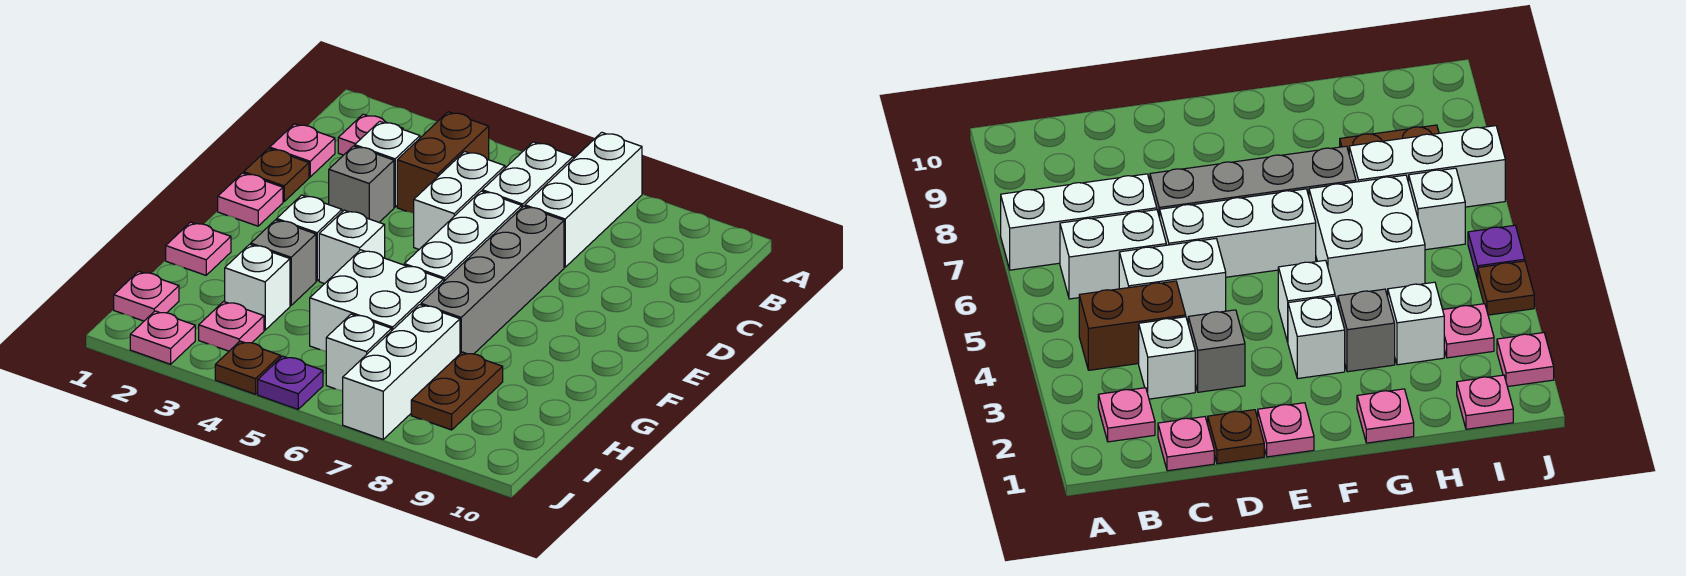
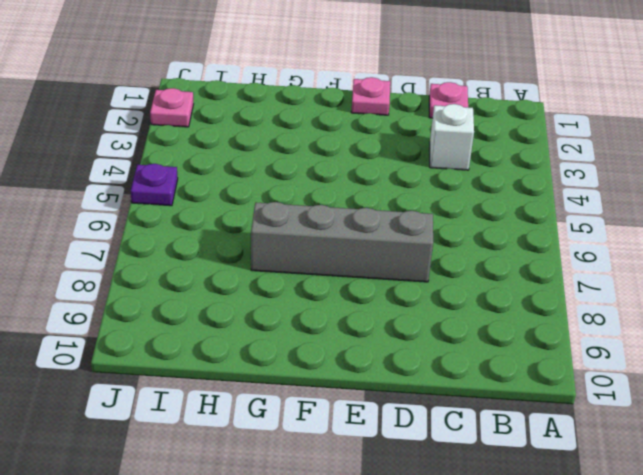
none -> white 1x3 brick [525,132,642,267]
none -> pink 1x1 plate [338,114,403,155]
none -> brown 1x2 brick [397,112,489,213]

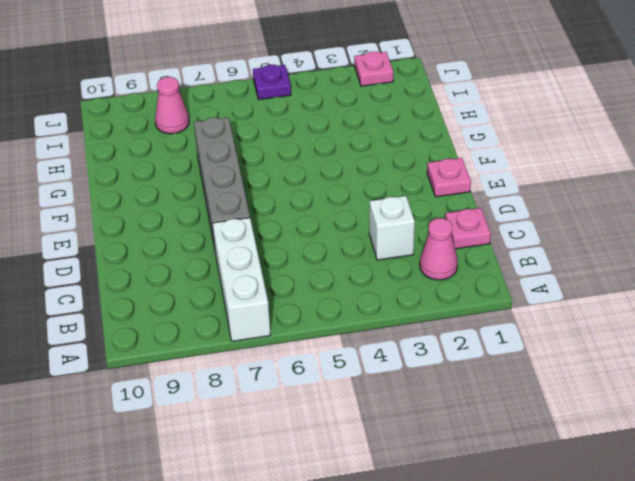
pink 1x1 cone [420,218,458,280] -> pink 1x1 plate [338,114,403,155]
pink 1x1 cone [155,77,189,134] -> brown 1x2 plate [411,352,503,430]
none -> brown 1x2 brick [397,112,489,213]
none -> white 1x2 brick [482,142,574,207]
none -> white 1x2 brick [414,151,505,249]

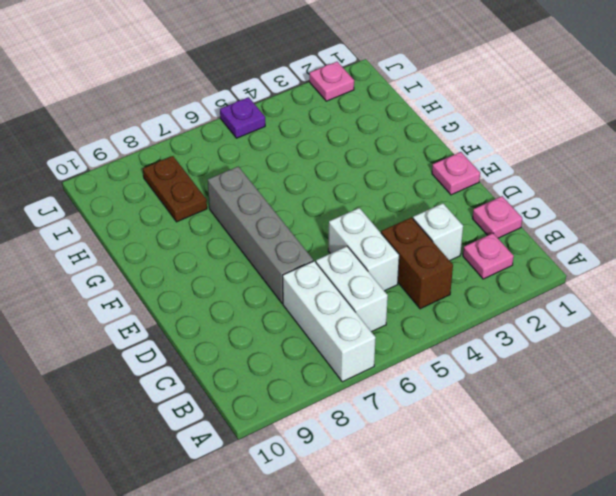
none -> brown 1x1 plate [244,148,309,202]
none -> grey 1x1 brick [329,146,394,222]
none -> white 1x3 brick [404,191,522,281]

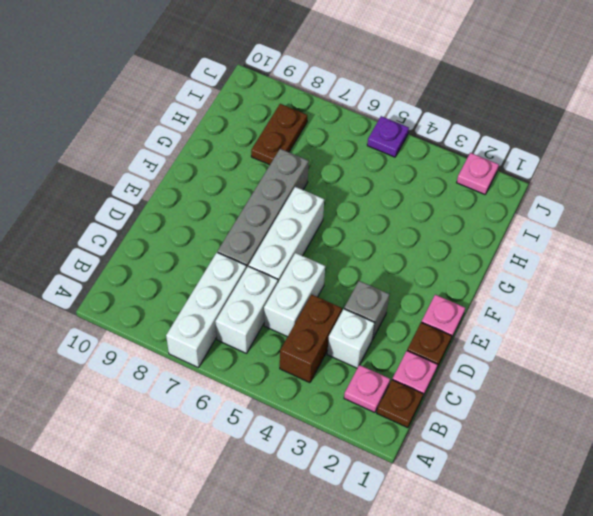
brown 1x1 plate [377,380,423,428] -> brown 1x1 plate moved to [215,341,281,394]
none -> white 1x1 brick [277,195,342,281]
none -> white 1x1 brick [319,210,385,284]
none -> pink 1x1 plate [166,222,231,275]

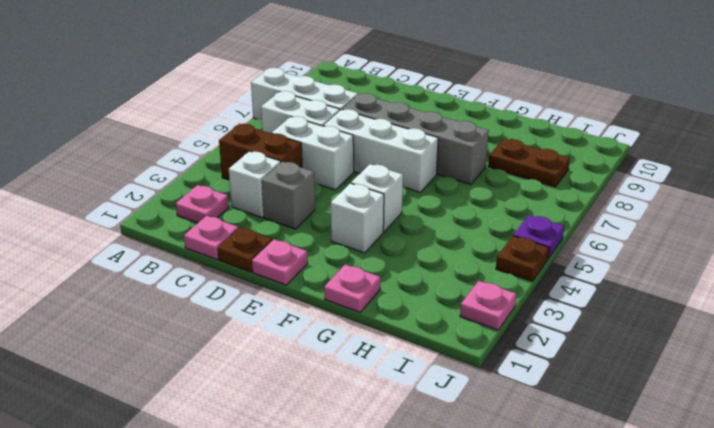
none -> grey 1x1 brick [251,220,316,305]
none -> white 2x2 brick [310,250,444,351]
none -> white 1x1 brick [225,244,290,330]

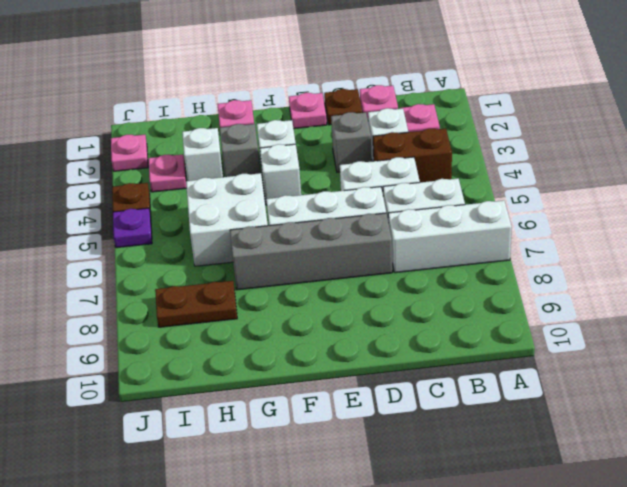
none -> white 1x3 brick [343,305,460,439]
none -> pink 1x1 plate [114,271,179,321]
none -> white 1x1 brick [326,314,392,391]

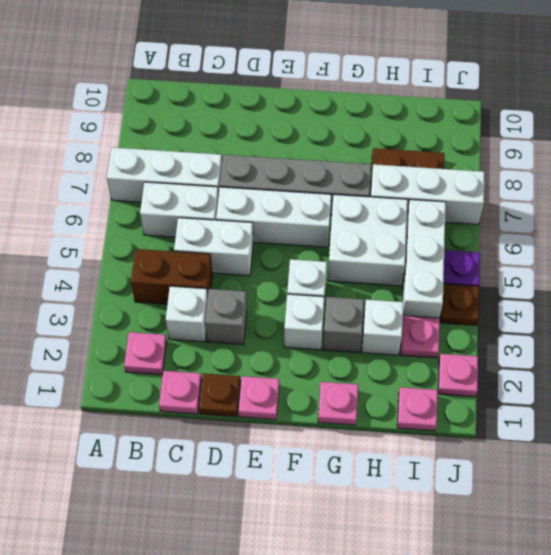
white 1x3 brick [403,200,446,318] -> white 1x1 brick [326,314,392,391]

